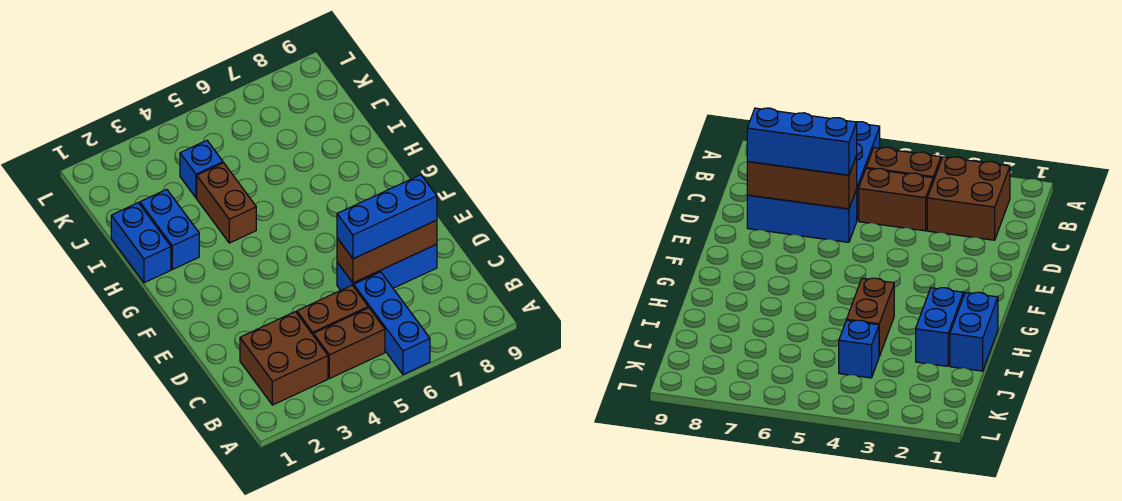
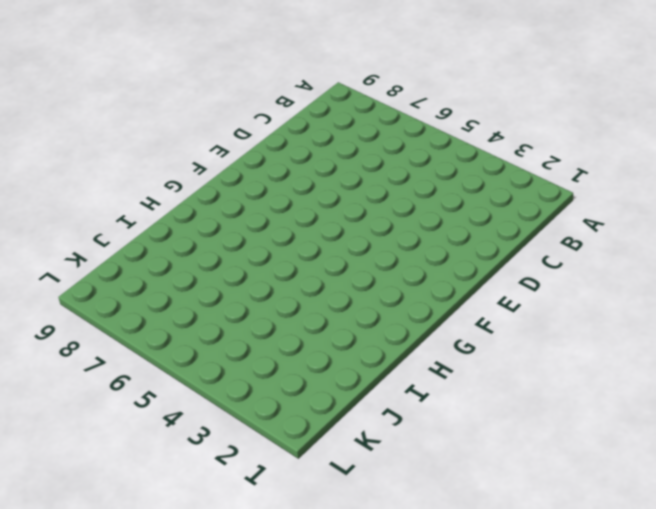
none -> blue 1x3 brick [354,272,430,375]
none -> brown 2x2 brick [240,312,328,405]

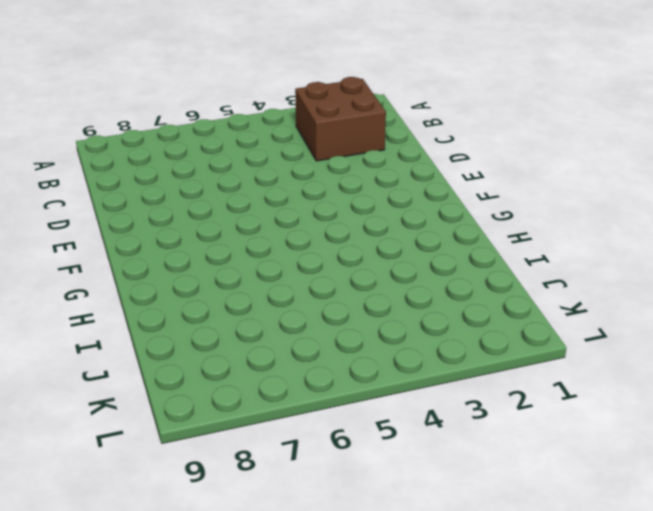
none -> blue 1x3 brick [354,272,430,375]
none -> brown 1x2 brick [313,308,385,379]

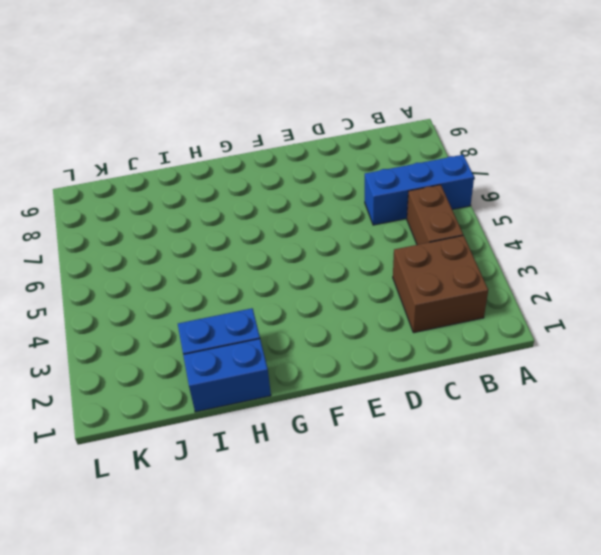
none -> brown 1x2 brick [297,285,368,334]
none -> blue 1x3 brick [337,244,437,290]

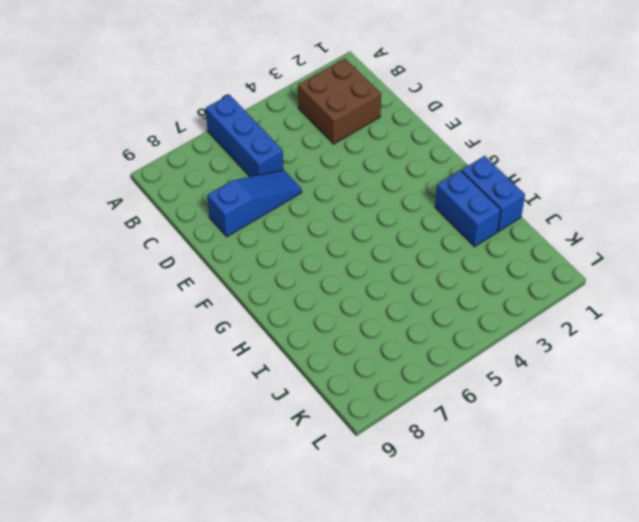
blue 1x3 slope [207,170,302,237] -> blue 1x3 brick [337,244,437,290]
none -> brown 1x2 brick [313,308,385,379]
none -> brown 1x2 brick [297,285,368,334]

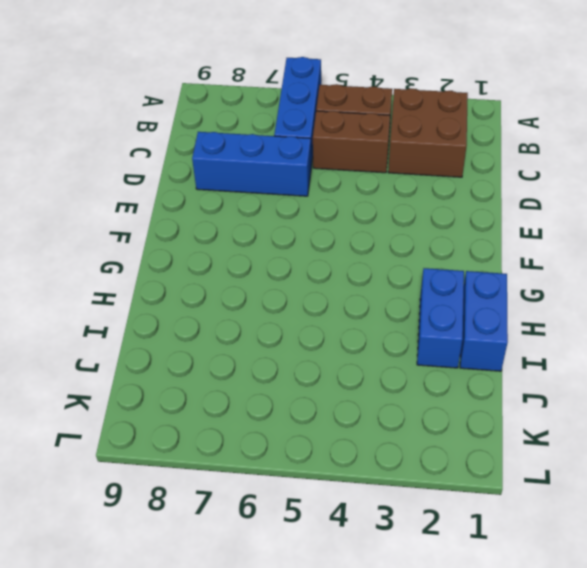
none -> brown 1x2 brick [197,163,256,243]
none -> blue 1x1 brick [180,140,223,198]

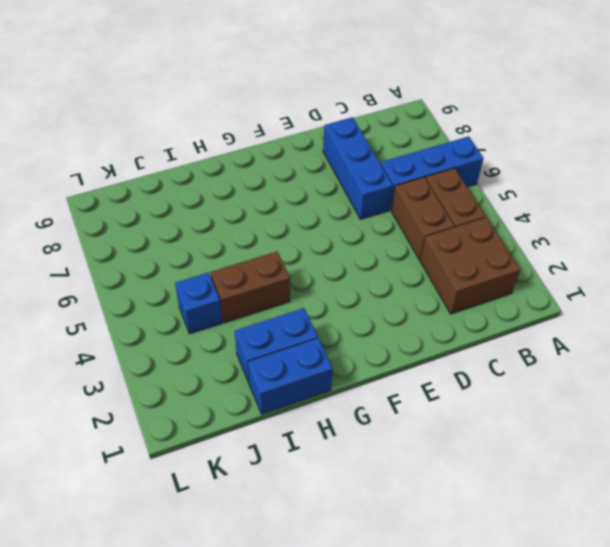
none -> brown 1x3 brick [337,220,437,283]
none -> blue 1x3 brick [337,175,437,259]

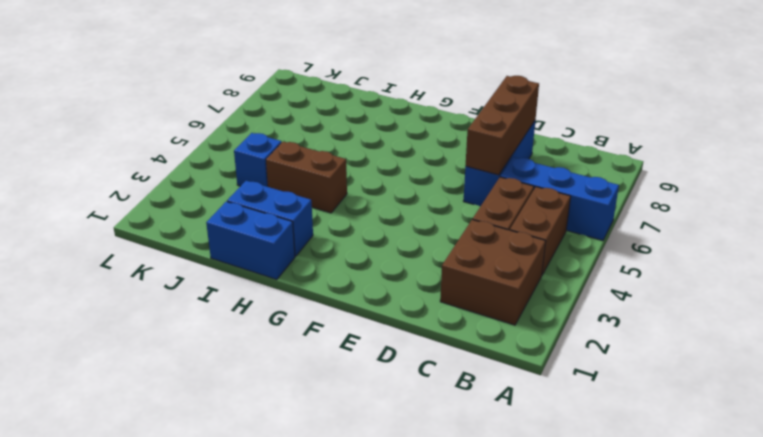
none -> blue 1x3 brick [337,175,437,259]

